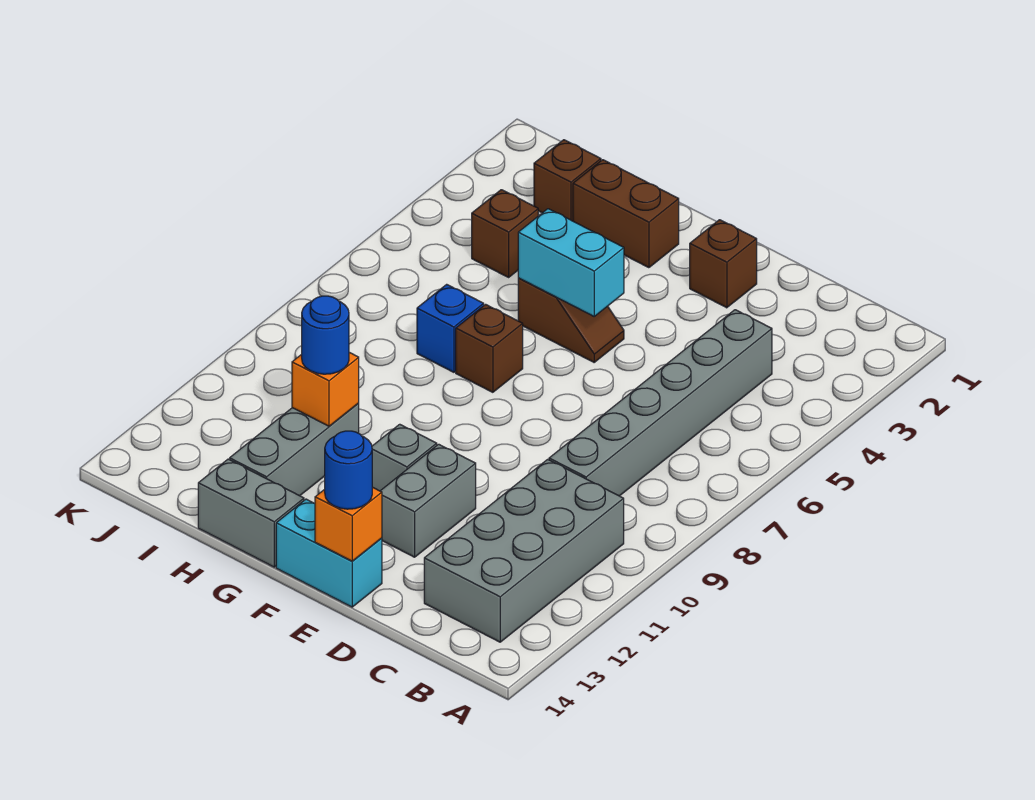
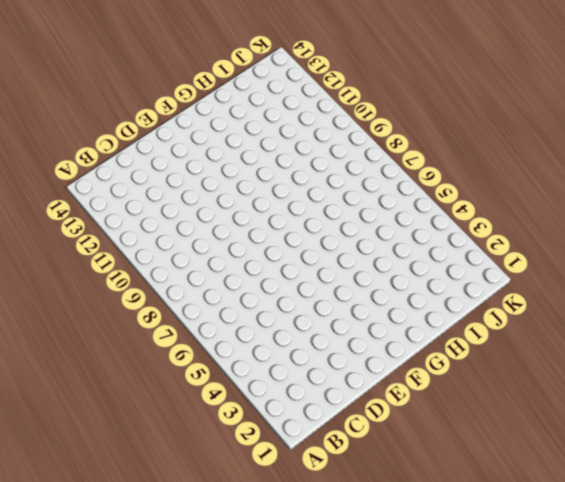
none -> grey 2x4 brick [424,459,624,642]
none -> grey 1x6 brick [549,310,772,496]
none -> brown 1x1 brick [690,220,757,308]

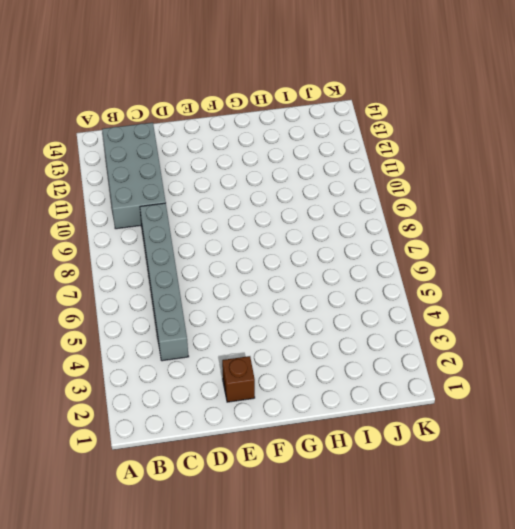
none -> grey 1x2 brick [381,444,476,557]
none -> cyan 1x2 brick [276,499,382,607]
none -> brown 1x2 slope [518,278,624,362]

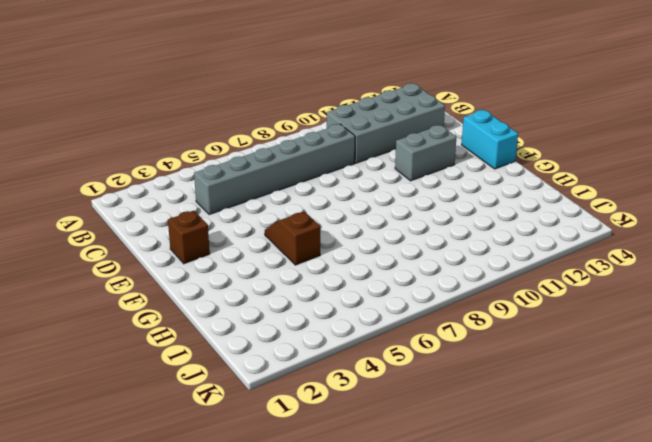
none -> grey 1x1 brick [372,424,437,491]
none -> brown 1x2 brick [573,160,679,268]
none -> brown 1x1 brick [456,304,523,392]

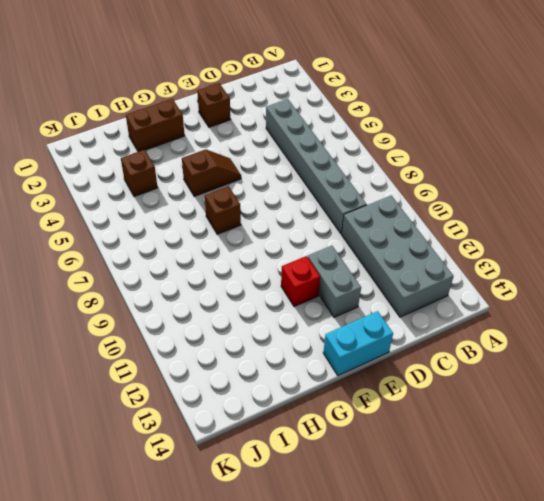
red 1x1 brick [281,256,320,307] -> grey 1x1 brick [372,424,437,491]
none -> grey 1x2 brick [198,459,304,567]
none -> blue 1x1 brick [417,284,484,372]
none -> grey 1x3 brick [230,403,359,496]

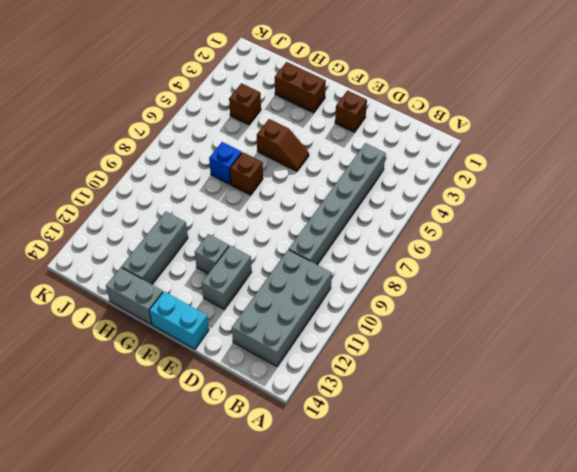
none -> brown 1x1 brick [534,140,601,221]
none -> orange 1x1 brick [315,487,382,561]
none -> cyan 1x2 brick [518,209,624,316]

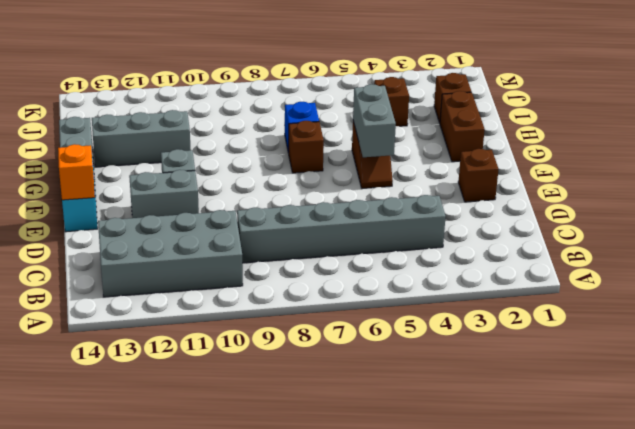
grey 1x2 brick [353,84,396,157] -> cyan 1x2 brick [518,209,624,316]
none -> orange 1x1 brick [292,352,359,426]
none -> blue 1x1 round brick [325,431,372,509]
none -> blue 1x1 round brick [302,296,349,374]

